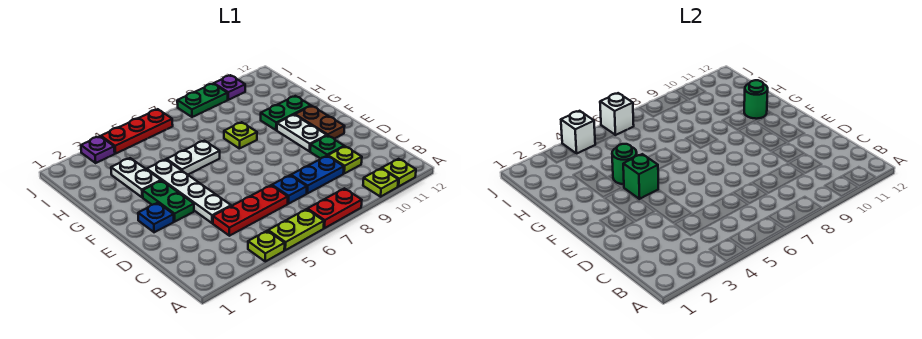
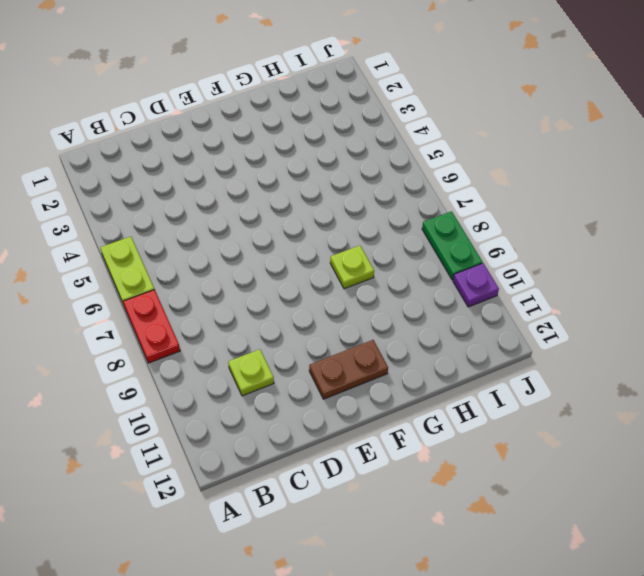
none -> lime 1x1 plate [248,231,285,261]
none -> lime 1x1 plate [363,169,398,197]
none -> lime 1x1 plate [382,159,416,187]

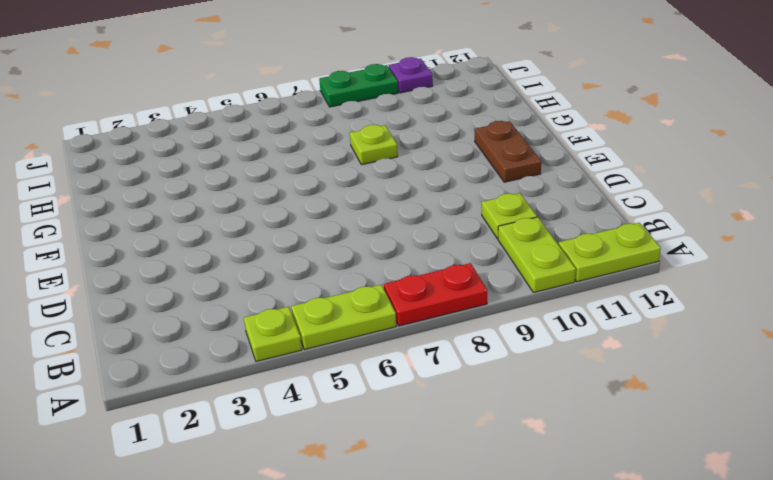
lime 1x2 plate [498,217,576,293] -> lime 1x1 plate [363,169,398,197]
lime 1x2 plate [559,223,661,282] -> lime 1x1 plate [382,159,416,187]
none -> red 1x3 plate [213,185,288,236]
none -> blue 1x1 plate [272,175,307,204]
none -> blue 1x2 plate [291,156,344,194]

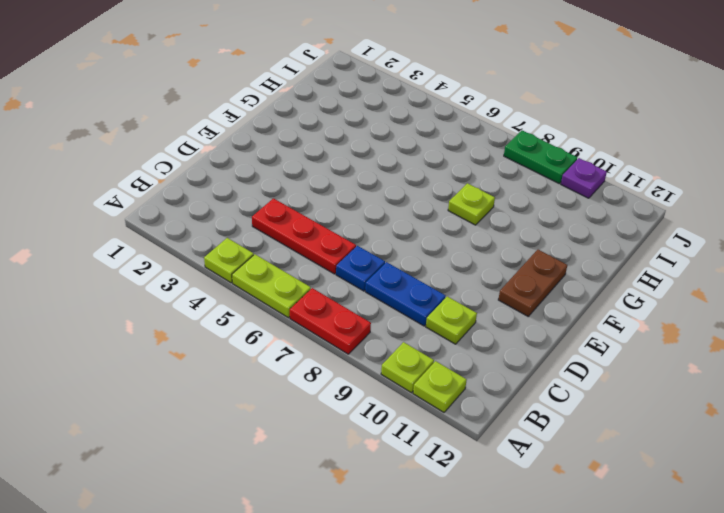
none -> white 1x4 plate [147,159,231,223]
none -> green 1x1 plate [310,136,344,159]
none -> blue 1x1 plate [138,203,174,232]

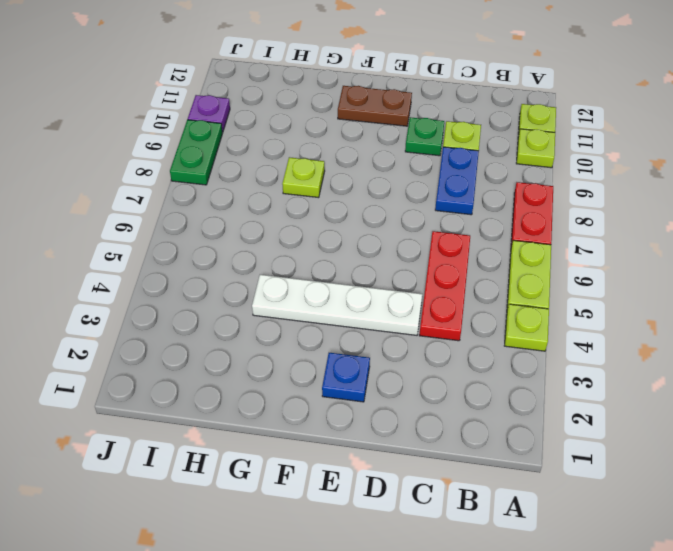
none -> blue 1x1 plate [272,175,307,204]
none -> green 1x2 plate [143,181,194,222]
none -> white 1x2 plate [277,115,327,151]

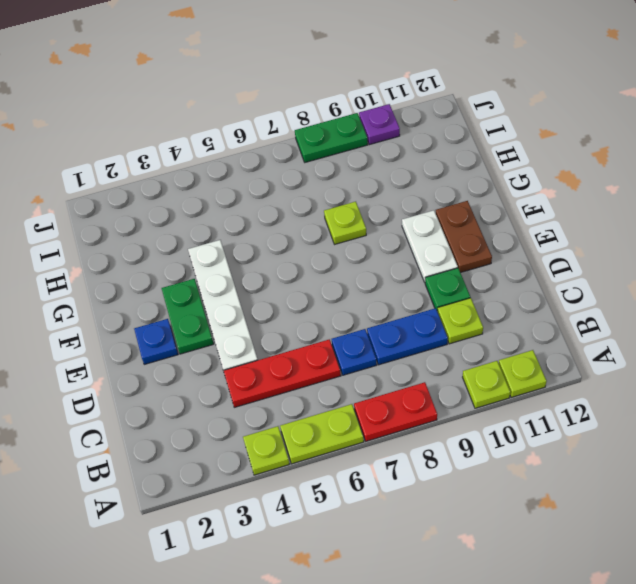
none -> white 1x2 plate [111,158,161,197]
none -> white 1x2 plate [167,141,220,175]
none -> green 1x2 plate [261,96,311,130]

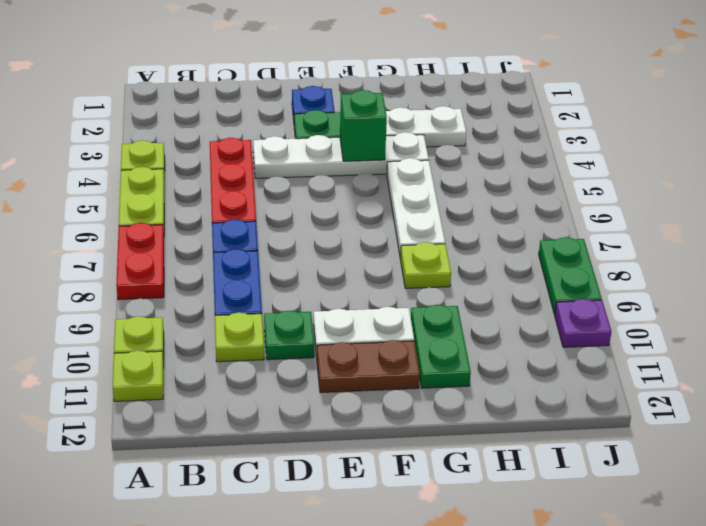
white 1x3 plate [387,158,445,258] -> white 1x2 plate [167,141,220,175]
none -> purple 1x1 plate [81,136,115,163]
none -> red 1x3 plate [101,109,173,153]
none -> green 1x1 round brick [612,144,637,184]

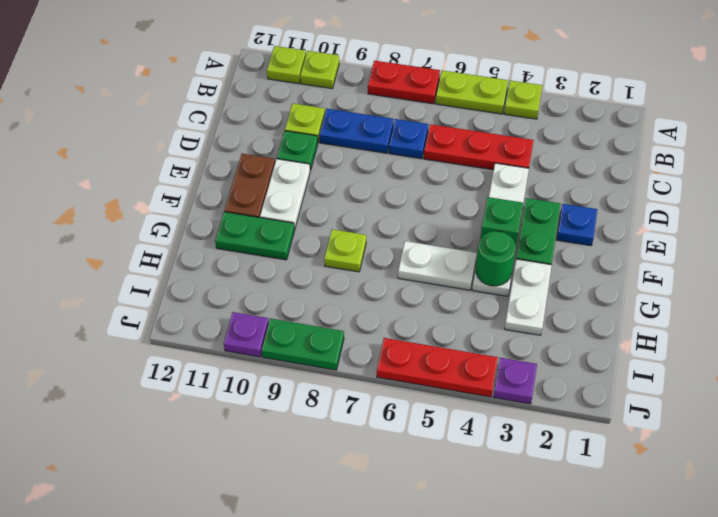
none -> green 1x1 round brick [744,80,768,119]
none -> white 1x1 brick [561,111,595,153]
none -> white 1x1 brick [600,93,634,135]

